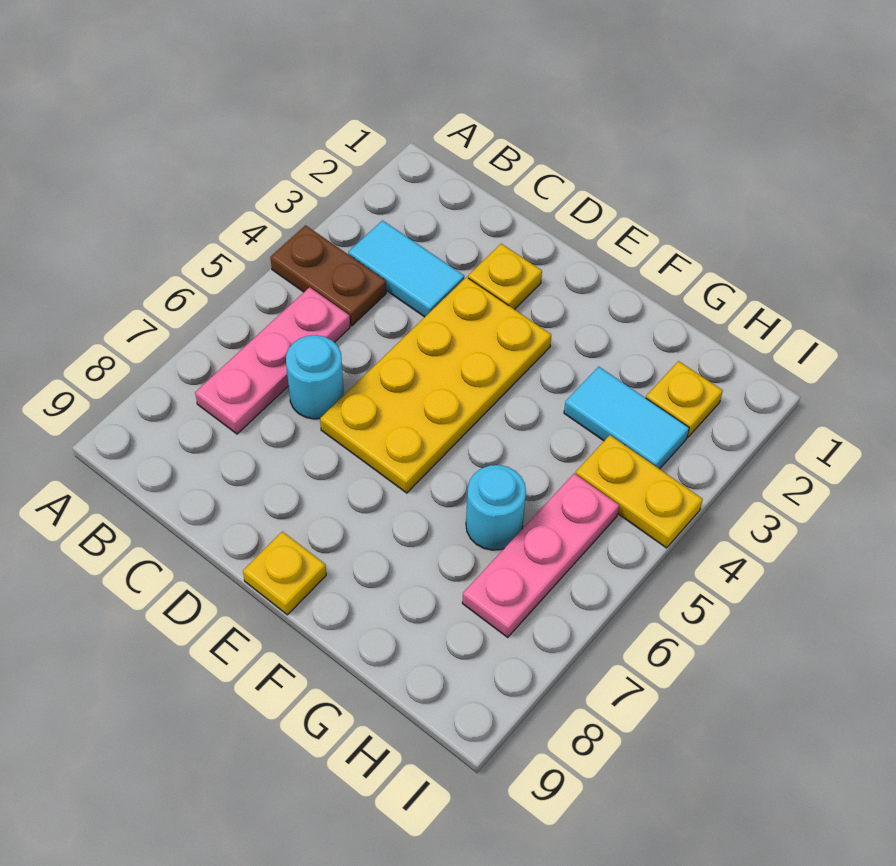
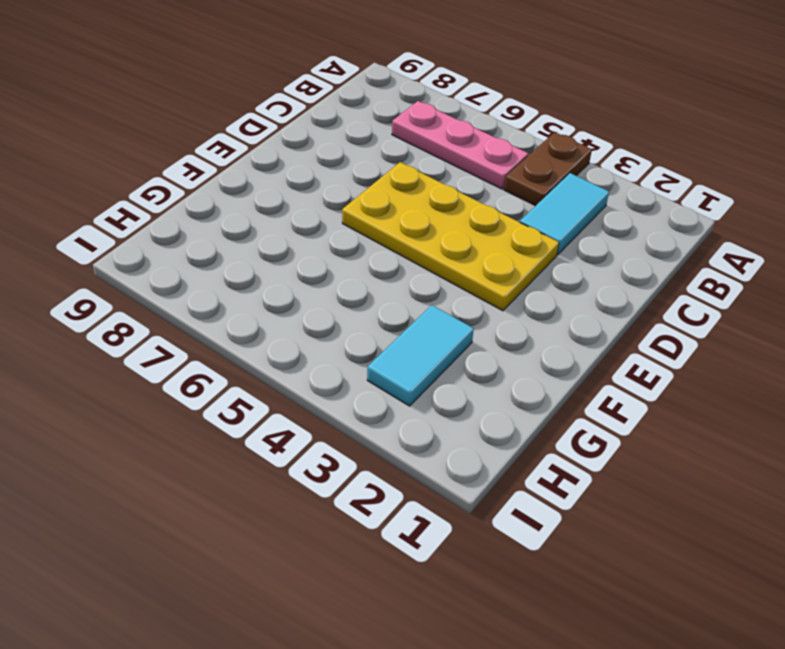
none -> cyan 1x1 round brick [286,335,344,419]
none -> yellow 1x1 plate [468,244,542,310]
none -> yellow 1x1 plate [243,532,326,615]

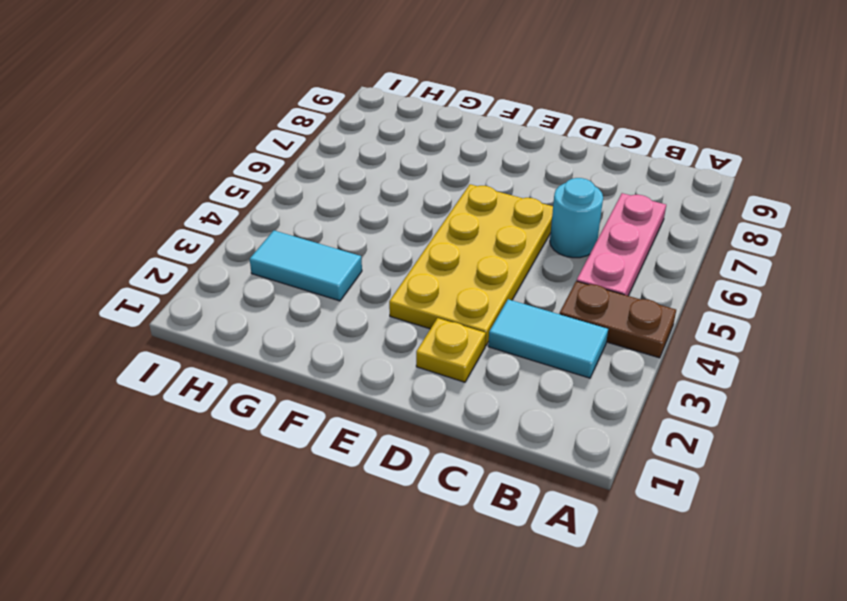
none -> yellow 1x1 plate [243,532,326,615]
none -> cyan 1x1 round brick [466,465,526,550]
none -> yellow 1x1 plate [646,361,723,437]

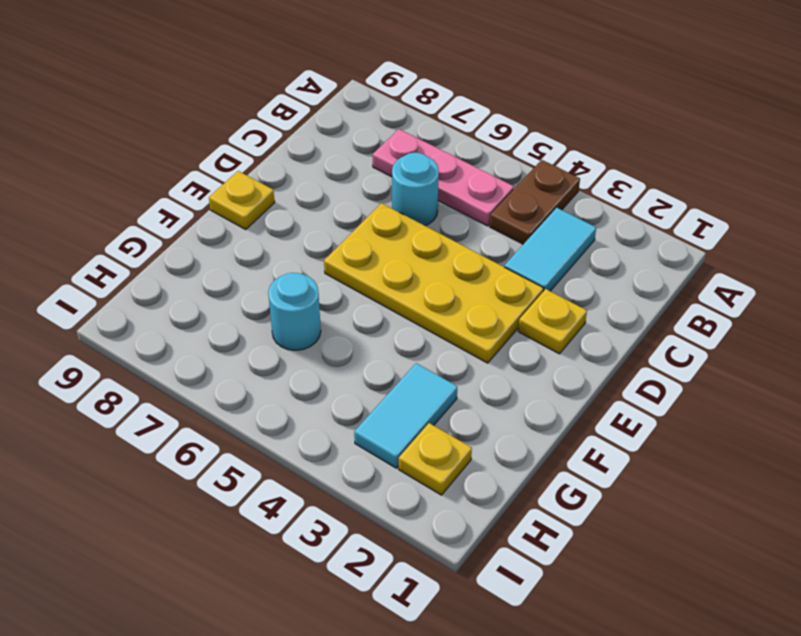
none -> yellow 1x2 plate [576,435,703,548]
none -> pink 1x3 plate [462,474,619,637]

